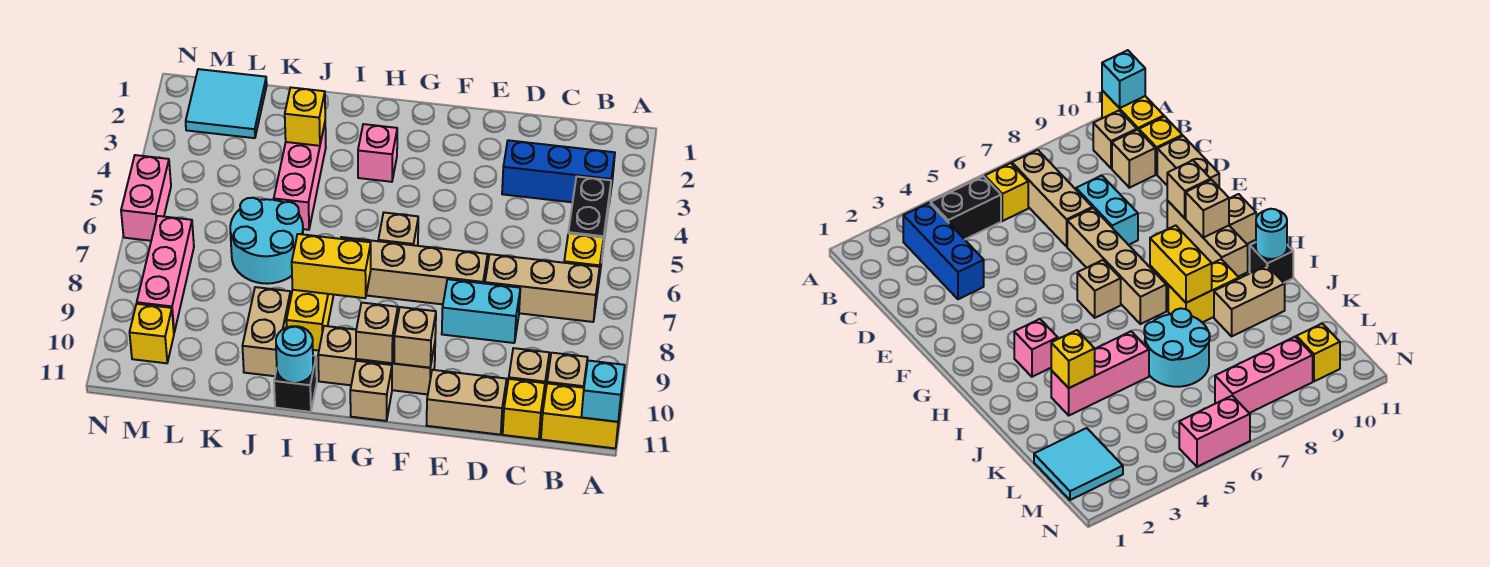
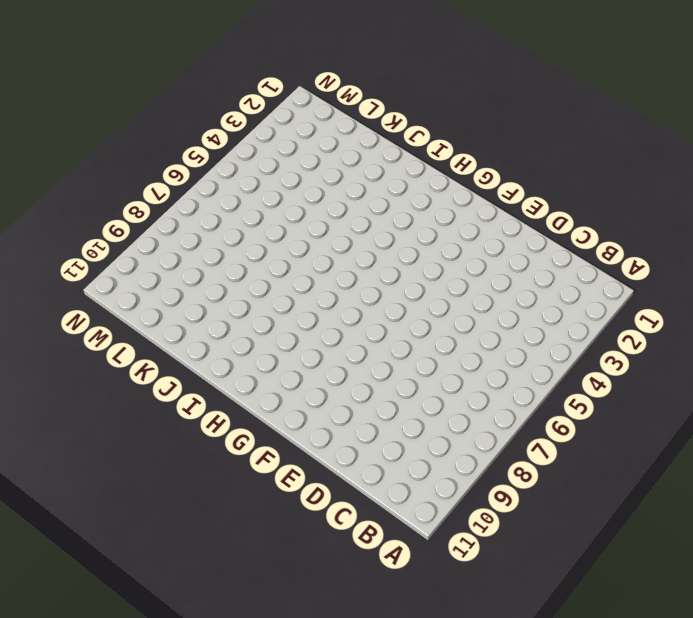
none -> yellow 1x2 brick [541,383,621,448]
none -> blue 1x3 brick [502,140,615,202]
none -> black 1x2 brick [568,177,611,255]
none -> yellow 1x1 brick [564,234,604,285]

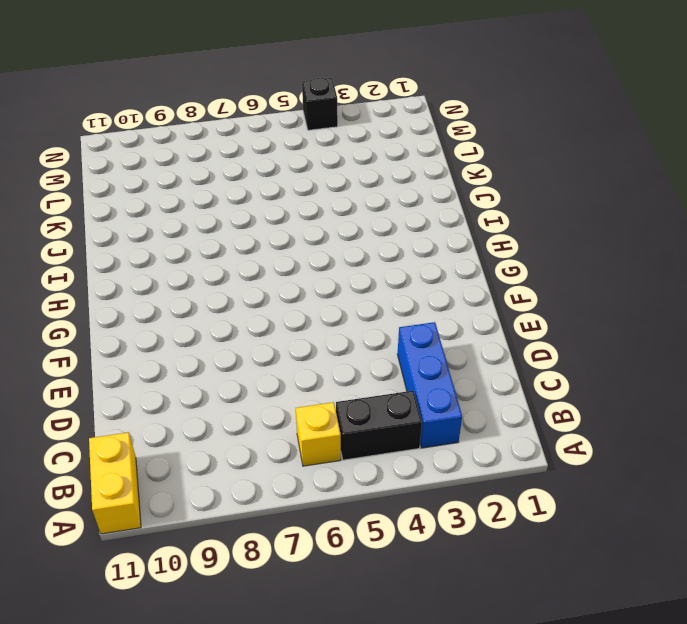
black 1x1 brick [302,78,338,130] -> black 1x1 brick moved to [274,356,317,412]
none -> tan 1x3 brick [485,254,600,322]
none -> tan 1x1 brick [547,353,588,388]
none -> tan 1x1 brick [509,348,549,407]
none -> yellow 1x1 brick [503,379,545,439]

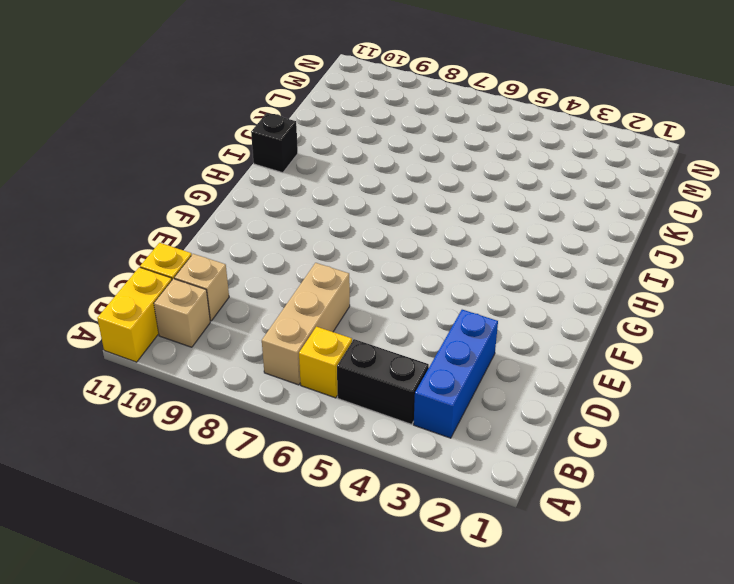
none -> cyan 1x2 brick [442,279,520,343]
none -> tan 1x2 brick [426,370,507,435]
none -> tan 1x4 brick [341,237,488,304]
none -> tan 1x3 brick [318,326,435,394]

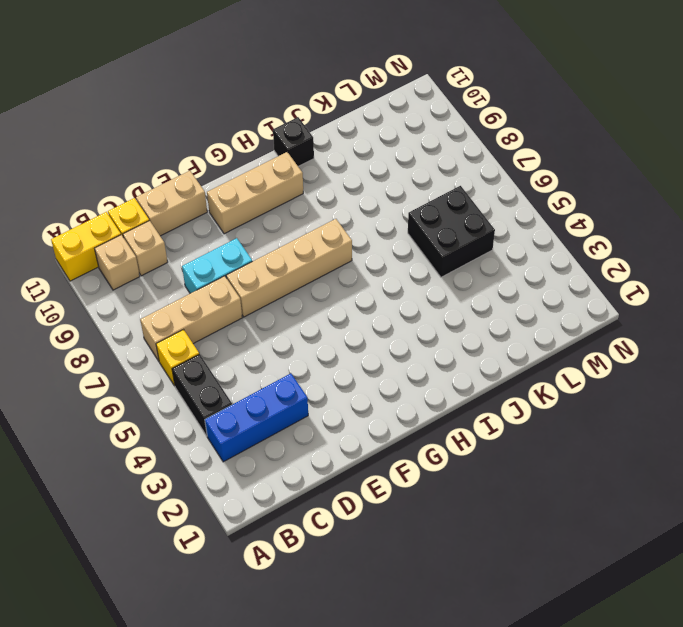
black 2x2 brick [408,186,495,277] -> cyan 2x2 round brick [230,198,303,284]
none -> tan 1x1 brick [378,213,418,246]
none -> tan 1x1 brick [350,361,392,421]
none -> pink 1x1 brick [358,124,397,182]
none -> yellow 1x2 brick [286,290,334,351]

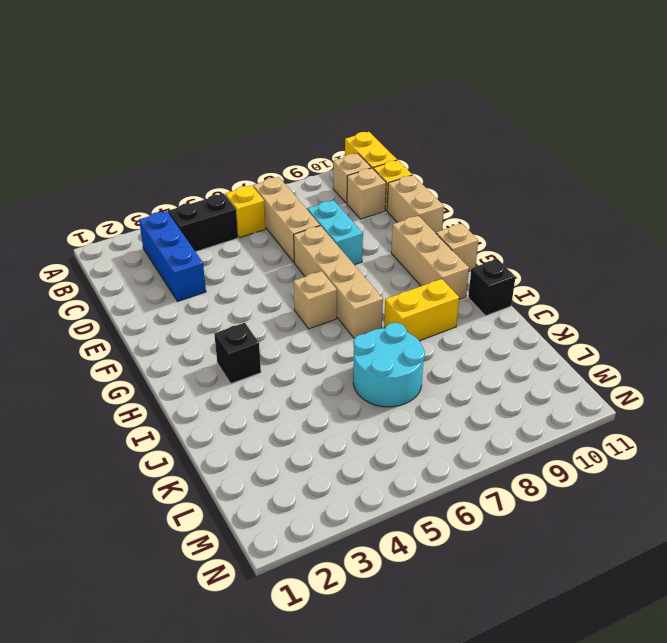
black 1x1 brick [214,323,261,384] -> pink 1x1 brick [358,124,397,182]
none -> pink 1x3 brick [274,124,326,230]
none -> tan 1x2 brick [242,287,291,376]
none -> cyan 2x2 tile [186,69,267,138]
none -> pink 1x3 brick [137,216,194,332]

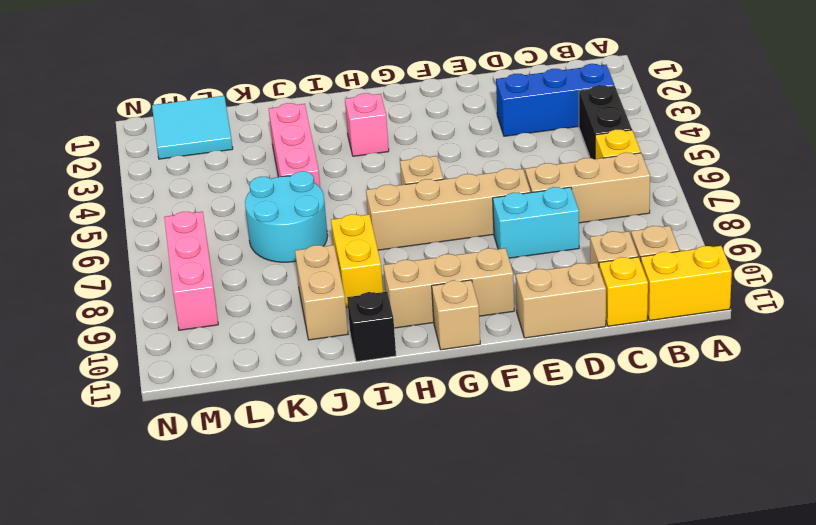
none -> yellow 1x1 brick [130,304,174,363]
none -> pink 1x2 brick [121,155,171,241]
none -> cyan 1x1 brick [581,361,625,422]
none -> tan 1x1 brick [394,307,436,368]

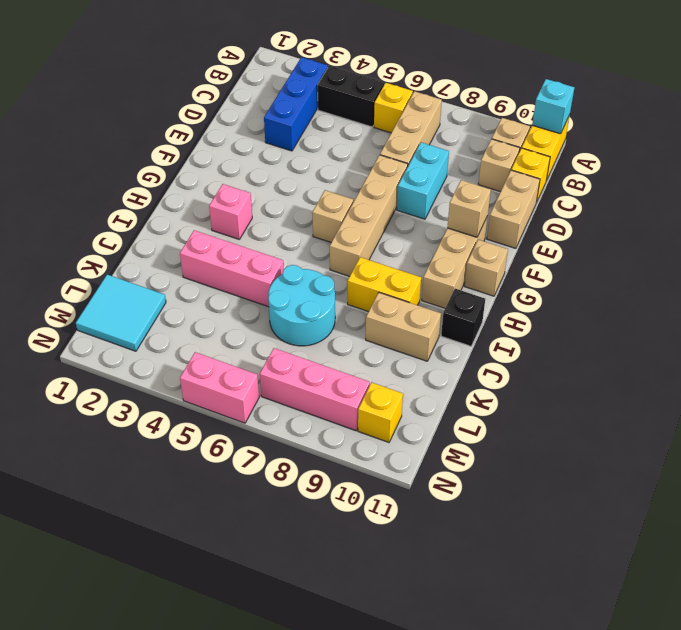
none -> tan 1x1 brick [356,303,398,363]
none -> yellow 1x2 brick [292,234,371,298]
none -> cyan 1x1 round brick [276,326,313,383]
none -> yellow 1x1 brick [285,87,325,146]

